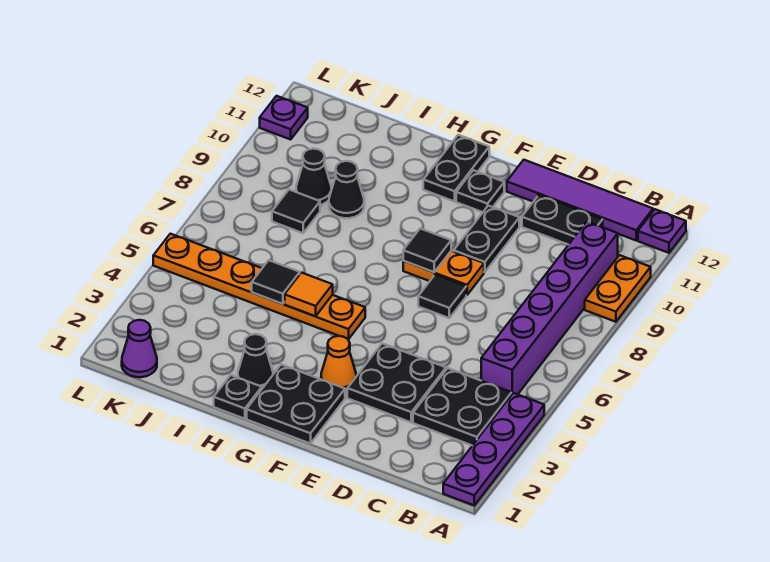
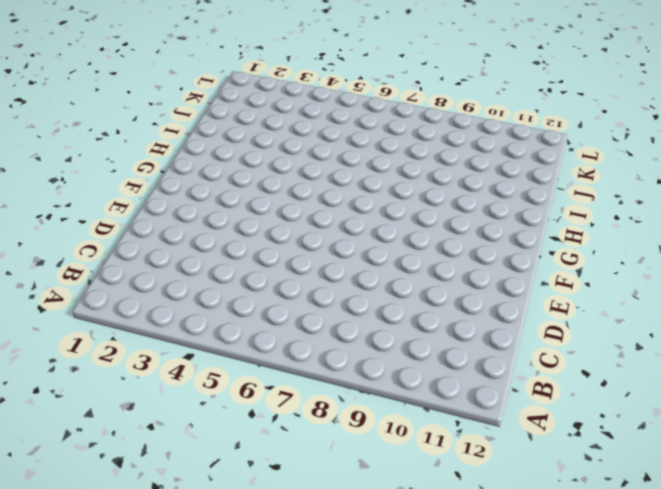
none -> purple 1x4 plate [443,393,544,505]
none -> orange 1x2 plate [585,255,651,322]
none -> purple 1x1 plate [638,209,686,253]

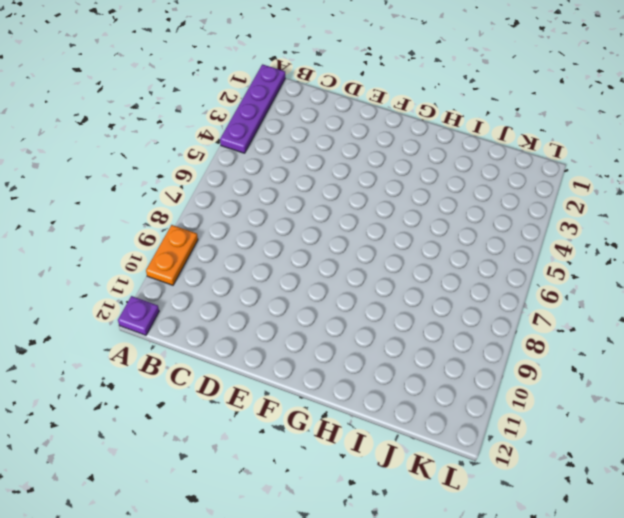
none -> black 2x2 plate [413,368,512,446]
none -> purple 1x6 brick [481,222,618,394]
none -> purple 1x4 tile [507,160,653,240]

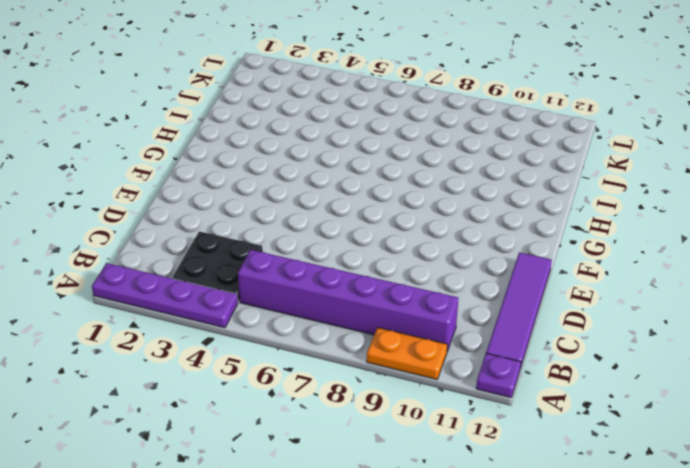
none -> black 1x2 plate [522,195,603,245]
none -> black 2x2 plate [347,343,446,422]
none -> black 1x1 tile [418,275,466,318]

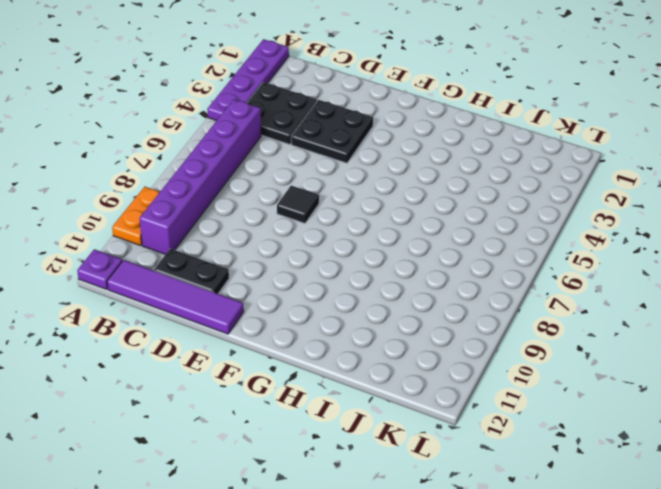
none -> orange 1x2 plate [403,251,484,295]
none -> black 1x2 plate [454,206,519,272]
none -> black 2x2 plate [247,365,345,444]

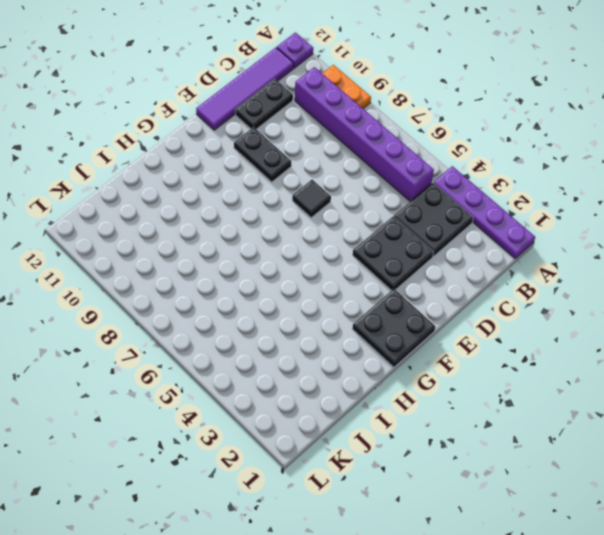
none -> orange 1x2 plate [403,251,484,295]
none -> orange 1x1 cone [321,336,356,392]
none -> black 1x1 plate [456,170,504,212]

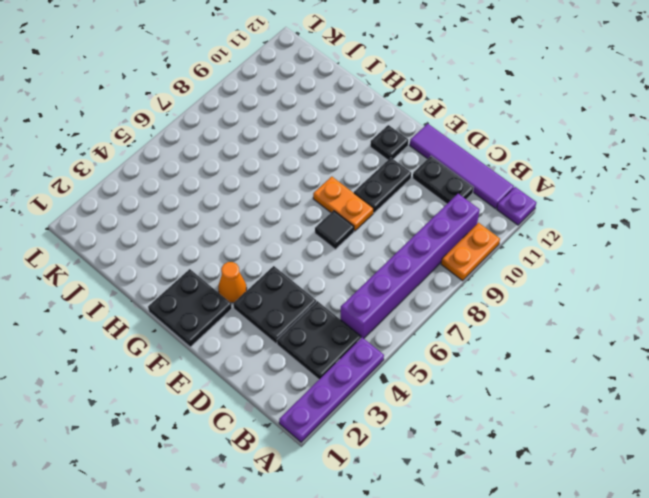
none -> orange 1x6 plate [153,234,365,339]
none -> black 1x2 plate [423,135,489,201]
none -> black 1x1 plate [214,375,262,419]

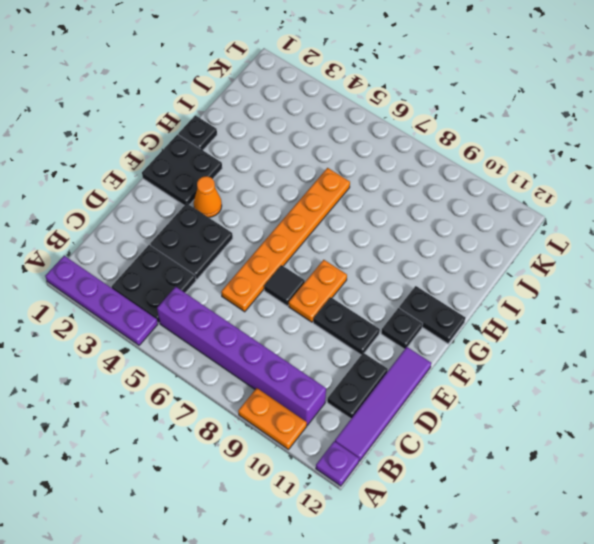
orange 1x6 plate [221,168,350,312] -> orange 1x6 plate moved to [153,234,365,339]
none -> black 1x1 cone [238,334,273,388]
none -> black 1x1 cone [329,161,364,218]
none -> black 1x1 tile [272,190,320,233]

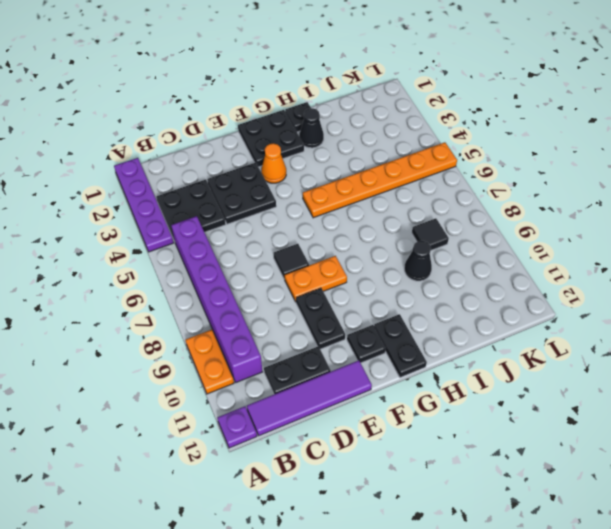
none -> black 1x1 cone [296,149,331,205]
none -> purple 1x1 cone [122,320,157,377]
none -> purple 1x1 plate [260,96,308,139]

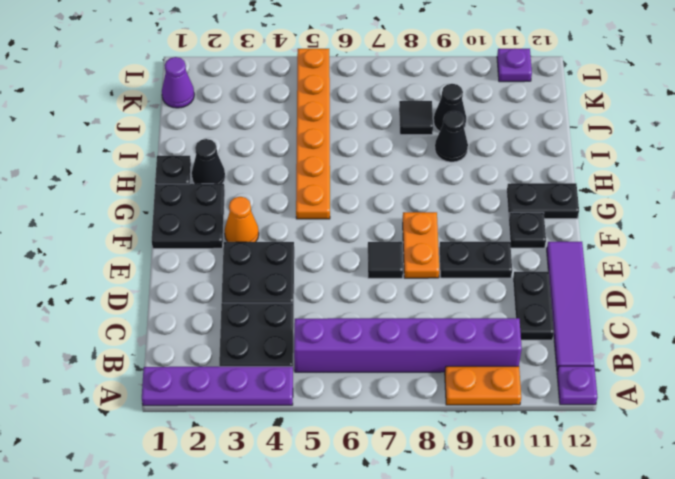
none -> black 1x1 tile [403,229,451,272]
none -> orange 1x1 tile [285,273,333,316]
none -> black 1x1 tile [252,260,300,304]

